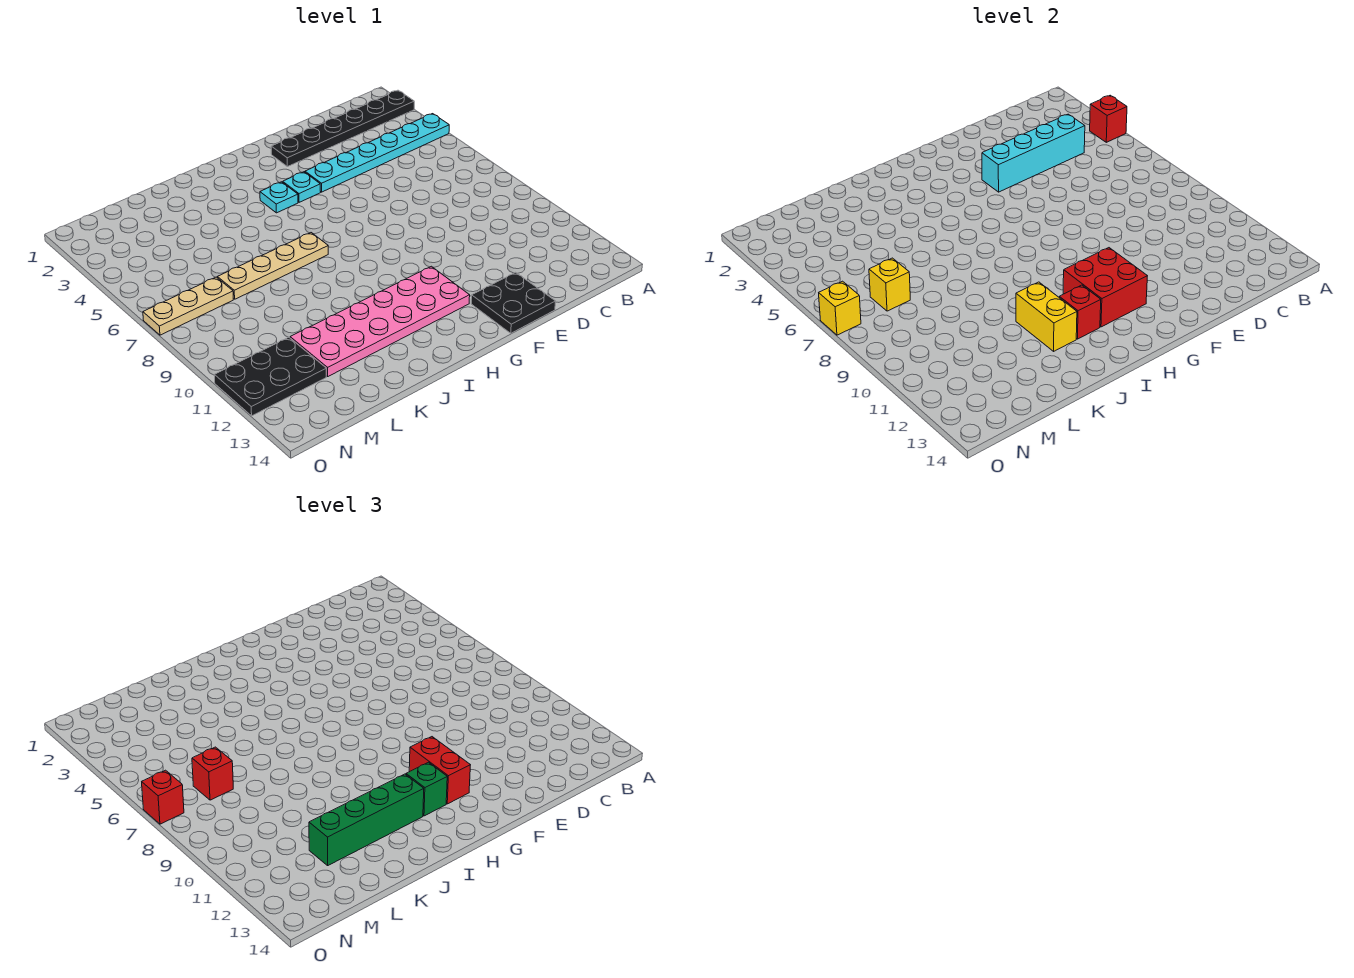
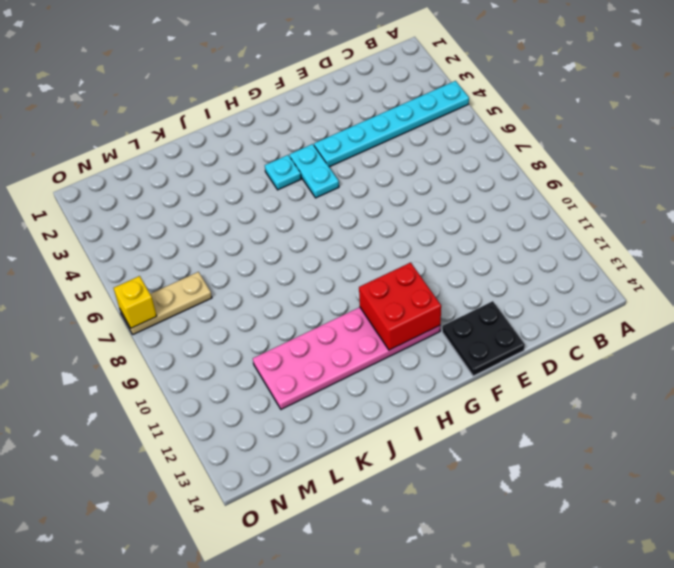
cyan 1x2 plate [290,144,339,198] -> cyan 1x1 plate [283,172,321,202]
none -> black 1x6 plate [271,90,414,167]
none -> tan 1x4 plate [218,233,328,299]
none -> black 2x3 plate [214,337,326,416]

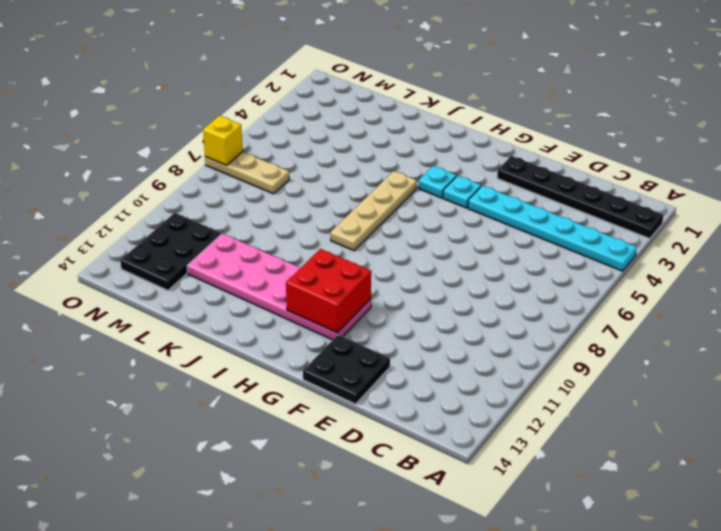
tan 1x4 plate [330,171,417,251] -> tan 1x4 plate turned to [218,233,328,299]
black 2x3 plate [120,213,221,290] -> black 2x3 plate turned to [214,337,326,416]
none -> red 1x1 brick [1090,95,1127,142]
none -> cyan 1x4 brick [982,114,1085,192]
none -> red 1x1 brick [1059,285,1101,339]

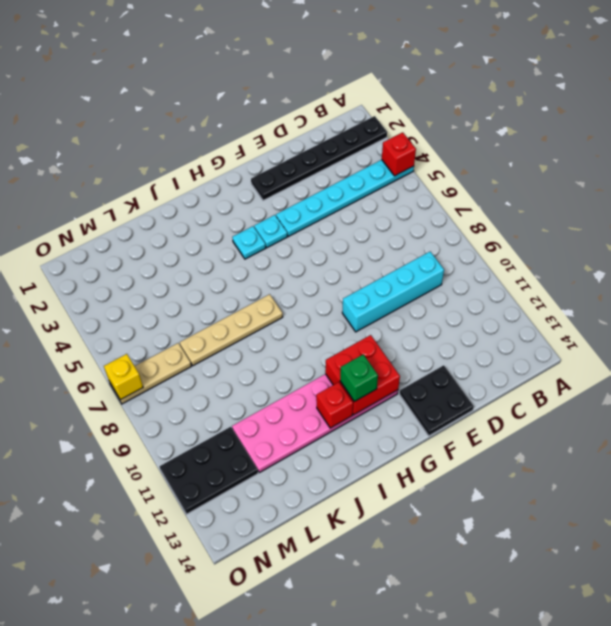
cyan 1x4 brick [342,252,444,332] -> cyan 1x4 brick moved to [982,114,1085,192]
none -> yellow 1x2 brick [1016,282,1077,351]
none -> yellow 1x1 brick [869,258,910,311]
none -> red 1x2 brick [409,737,470,804]

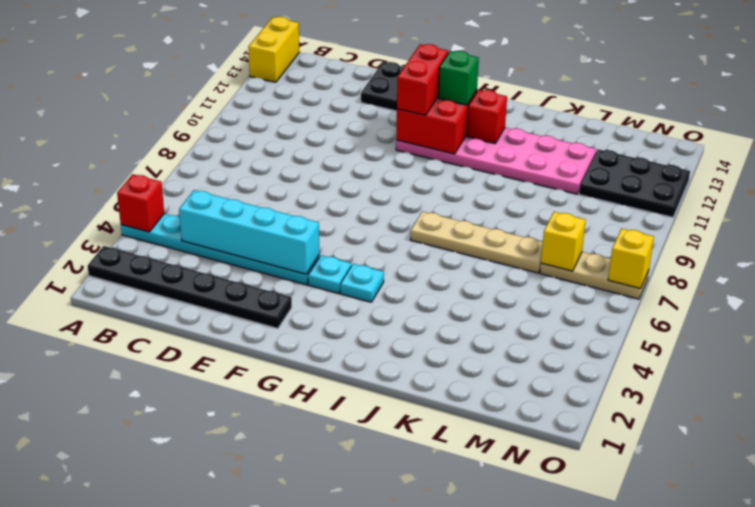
yellow 1x2 brick [248,17,299,82] -> yellow 1x2 brick moved to [1016,282,1077,351]
none -> green 1x4 brick [309,774,424,865]
none -> red 1x1 brick [192,747,233,800]
none -> red 1x1 brick [142,770,184,824]

